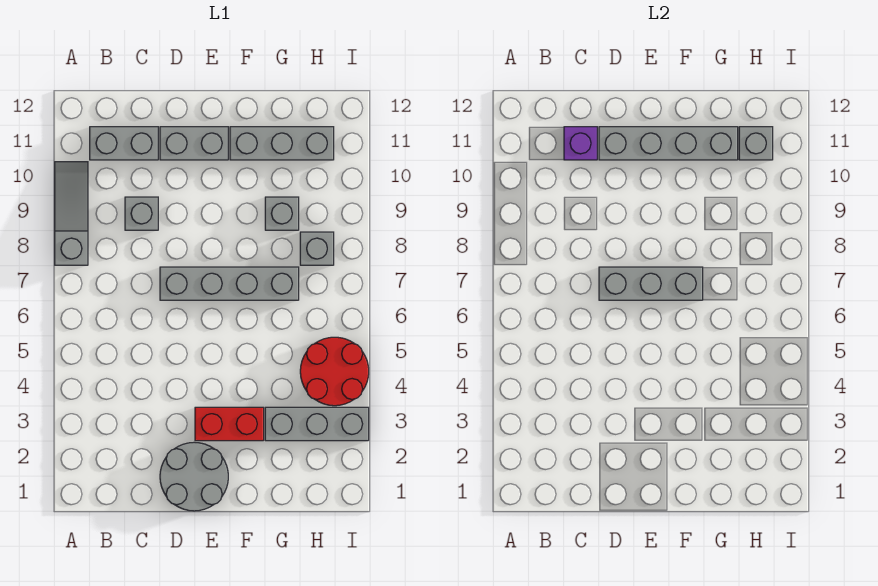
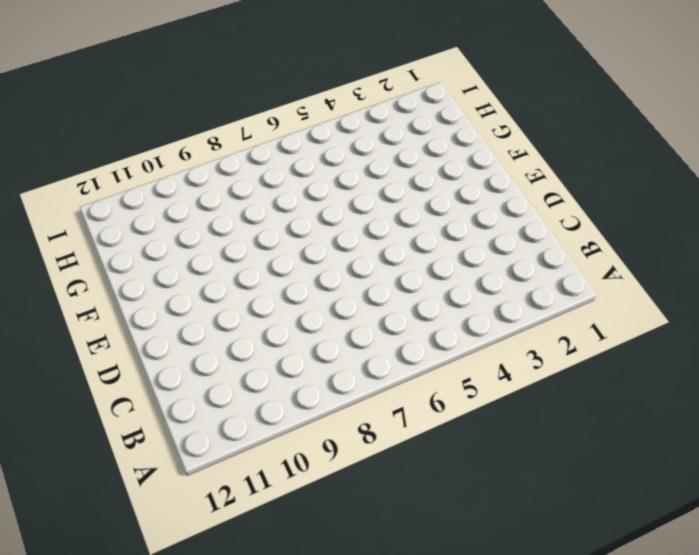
none -> grey 1x3 slope [55,162,88,265]
none -> grey 1x2 brick [90,127,158,160]
none -> grey 1x1 brick [125,197,158,230]

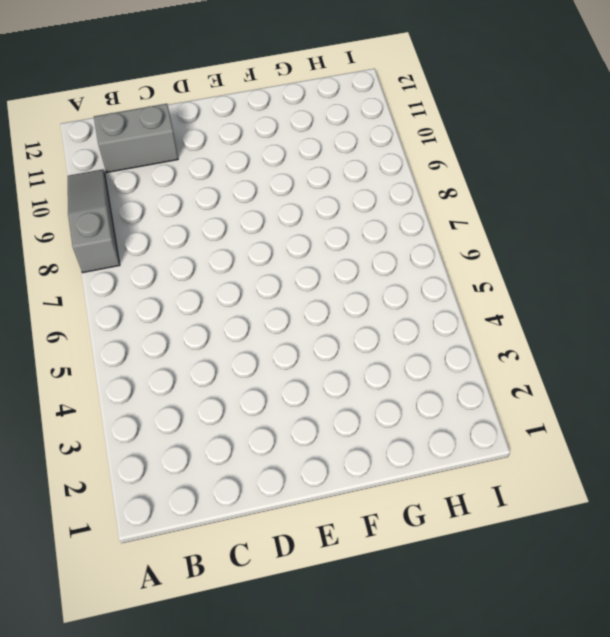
none -> grey 1x1 brick [125,197,158,230]
none -> grey 2x2 round brick [160,442,228,511]
none -> grey 1x4 brick [160,267,299,300]

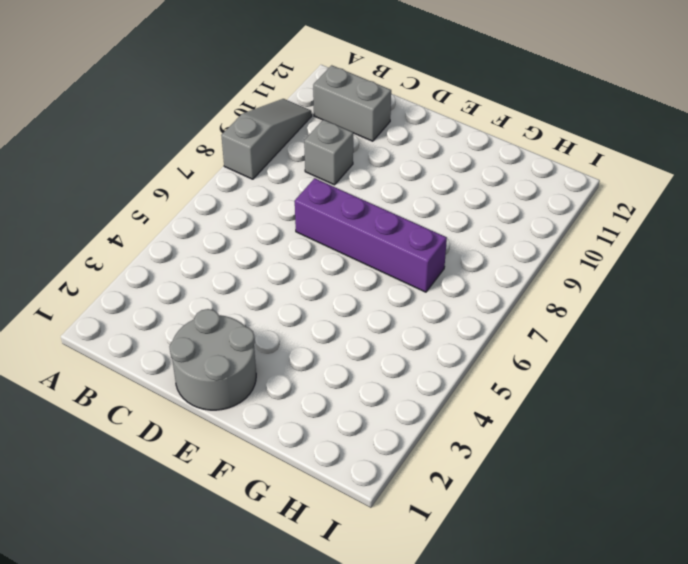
purple 1x4 brick [295,178,447,292] -> grey 1x4 brick [160,267,299,300]
none -> grey 1x2 brick [160,127,228,160]
none -> red 1x2 brick [195,407,264,441]
none -> grey 1x3 brick [230,127,334,160]

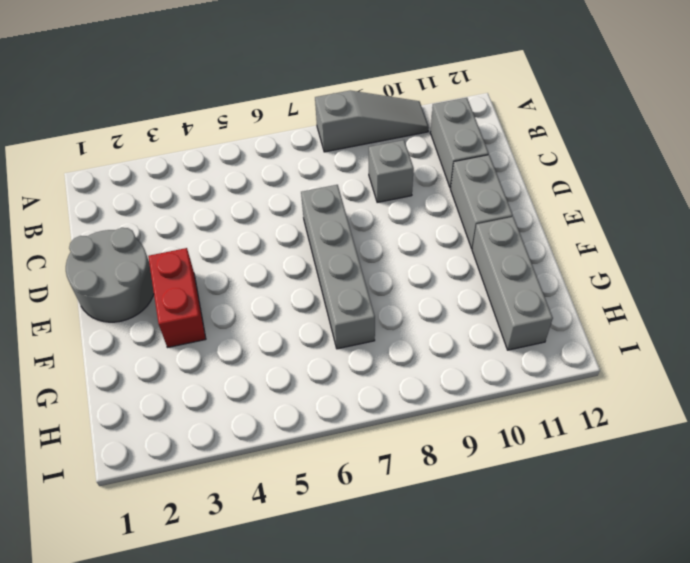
none -> grey 1x3 brick [265,407,369,441]
none -> grey 1x1 brick [265,197,299,230]
none -> red 2x2 round brick [300,337,369,406]

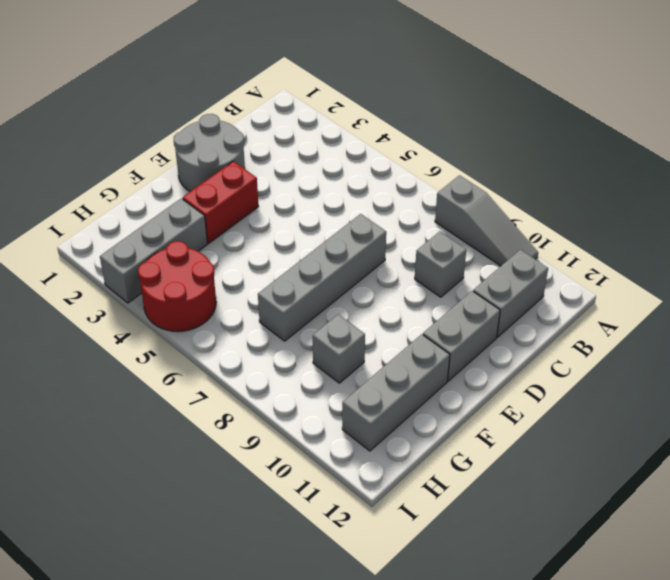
none -> grey 1x1 brick [300,232,334,265]
none -> purple 1x1 brick [564,127,597,160]
none -> grey 1x3 brick [599,267,703,300]

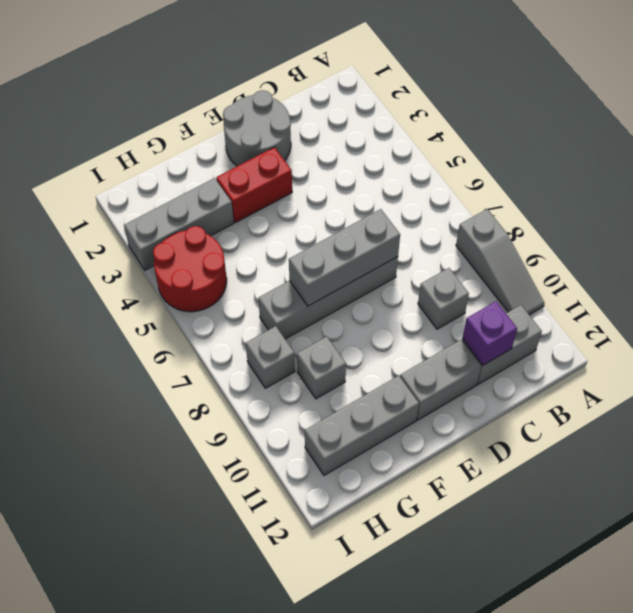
none -> grey 1x4 brick [599,127,738,160]
none -> grey 1x1 brick [739,127,773,160]

